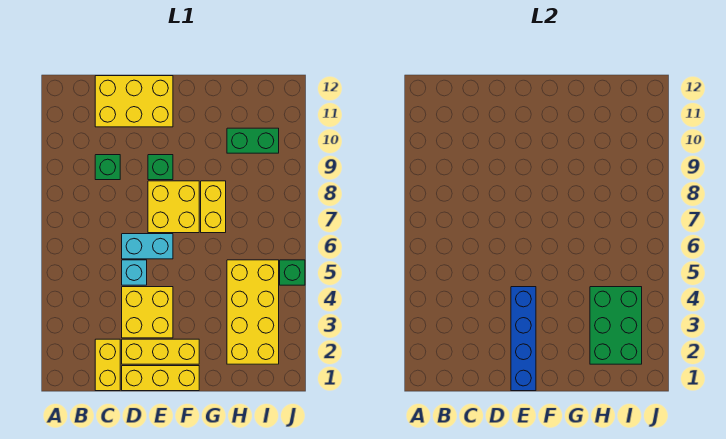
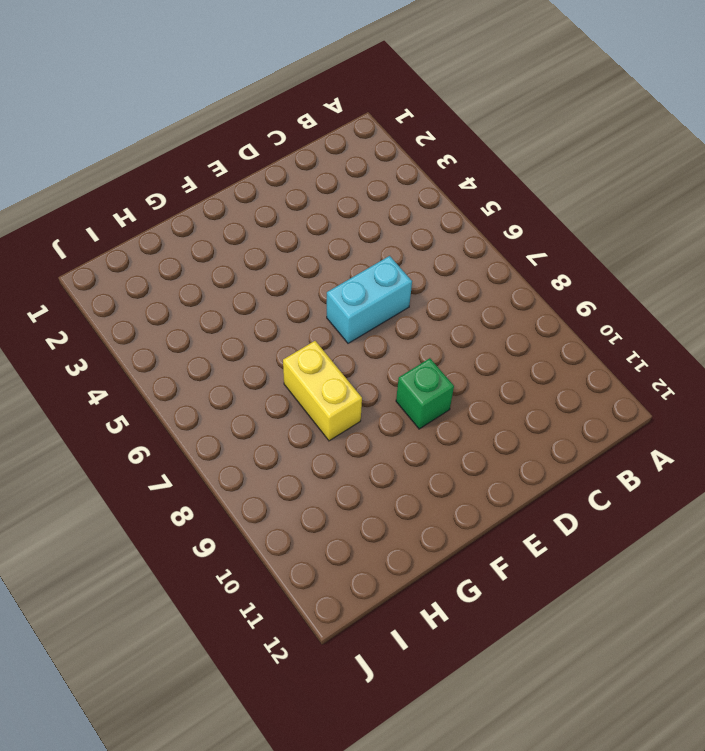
none -> yellow 1x2 brick [95,339,120,391]
none -> green 1x1 brick [95,155,120,180]
none -> yellow 2x3 brick [95,76,173,127]

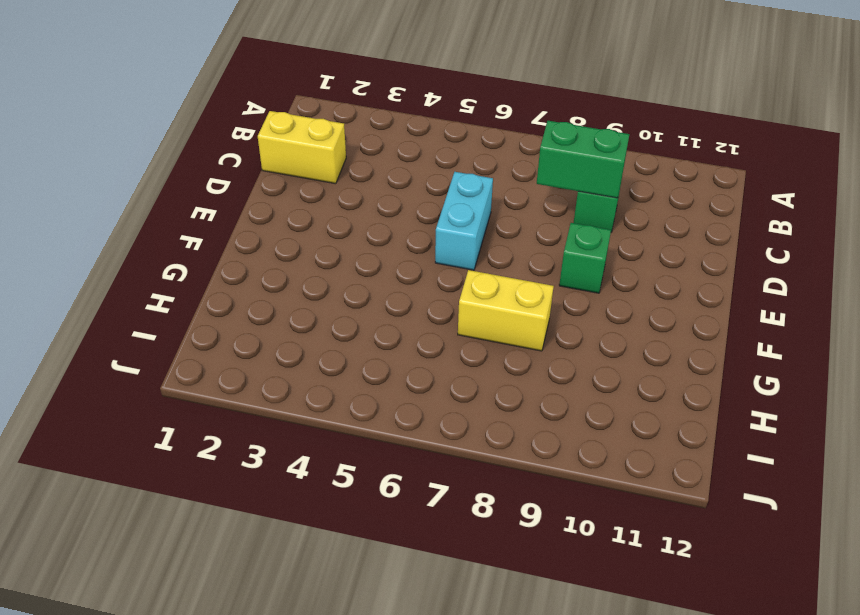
green 1x2 brick [537,121,630,198] -> green 1x2 brick turned to [227,128,279,153]
none -> yellow 2x3 brick [95,76,173,127]
none -> yellow 1x3 brick [122,366,199,391]
none -> yellow 1x3 brick [122,339,199,364]

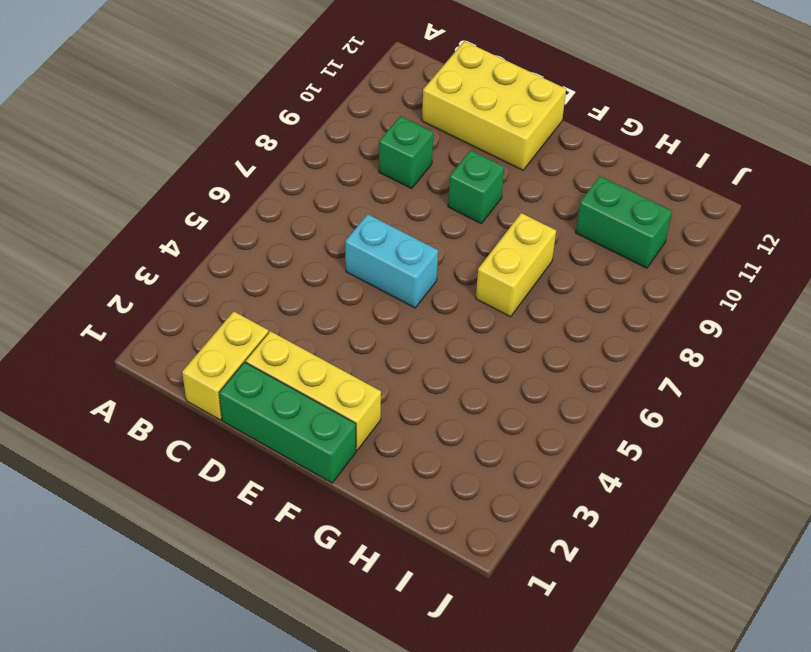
green 1x3 brick [219,362,356,483] -> yellow 1x3 brick [122,366,199,391]
none -> yellow 2x2 brick [122,287,173,338]
none -> cyan 1x1 brick [122,260,147,285]
none -> yellow 2x2 brick [148,181,199,233]

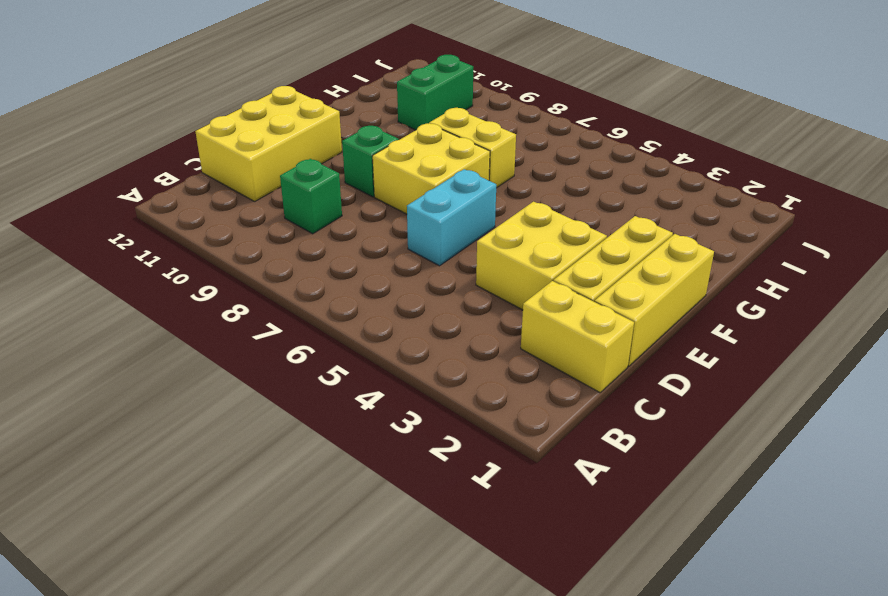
none -> cyan 1x1 brick [122,260,147,285]
none -> yellow 2x4 brick [227,260,279,364]
none -> green 1x1 brick [280,260,305,285]

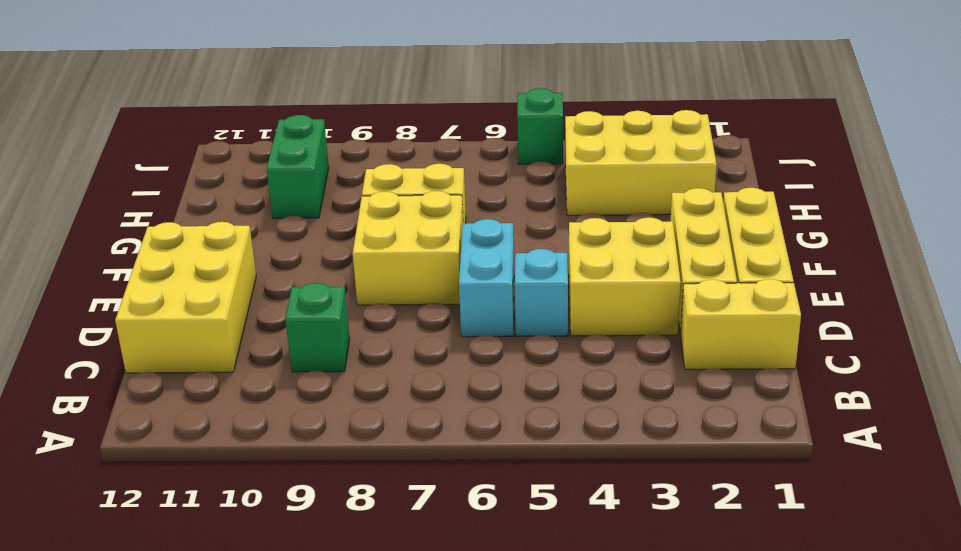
yellow 2x3 brick [565,110,716,215] -> yellow 2x4 brick [227,260,279,364]
none -> green 1x1 brick [148,155,173,180]
none -> blue 1x4 brick [511,287,536,391]
none -> green 2x3 brick [590,287,642,364]

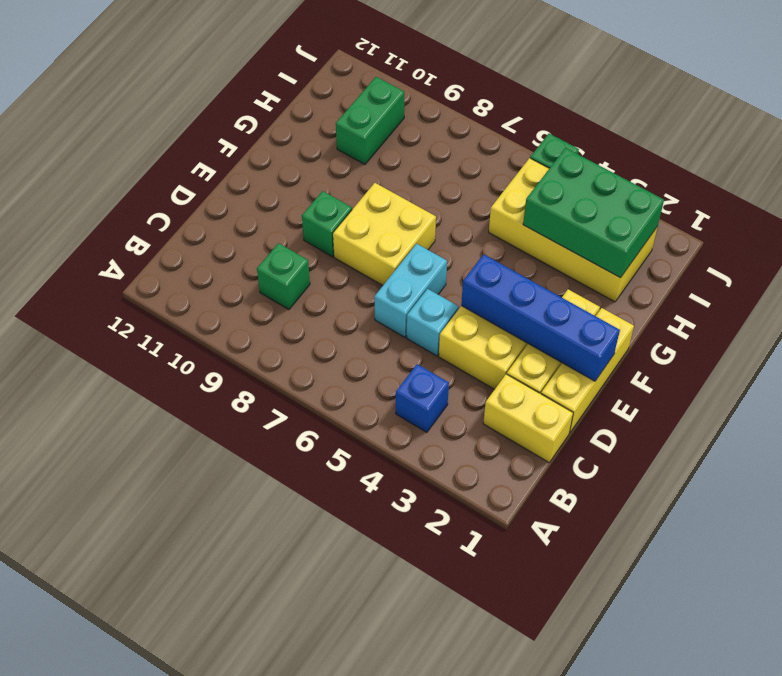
blue 1x1 brick [396,364,449,432] -> none
none -> yellow 2x3 brick [95,76,173,127]
none -> yellow 1x2 brick [201,181,226,233]

